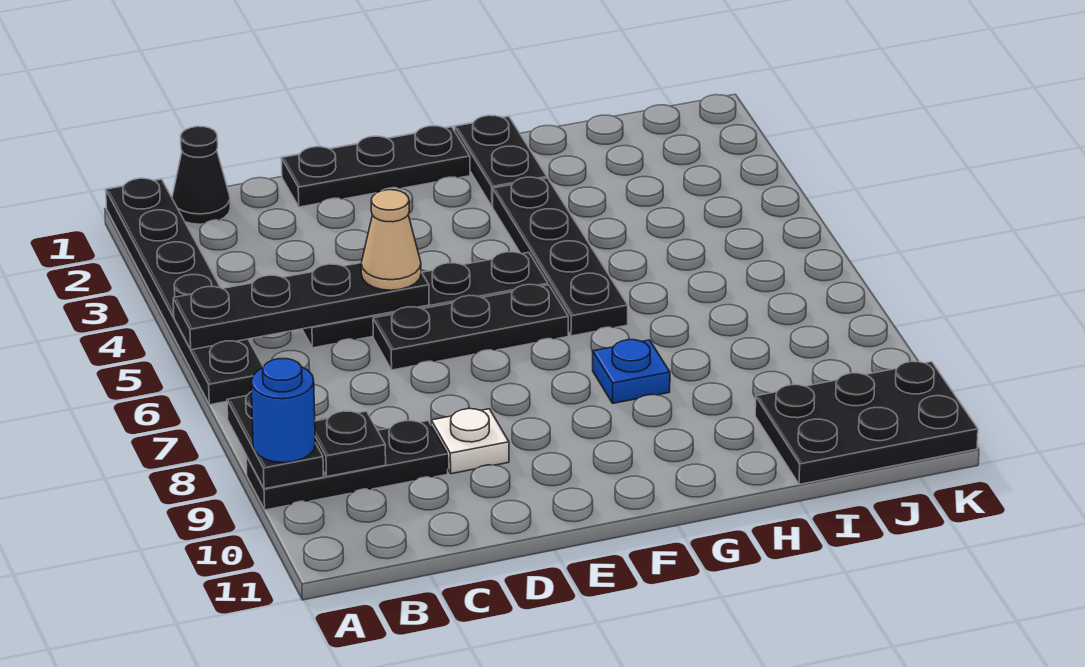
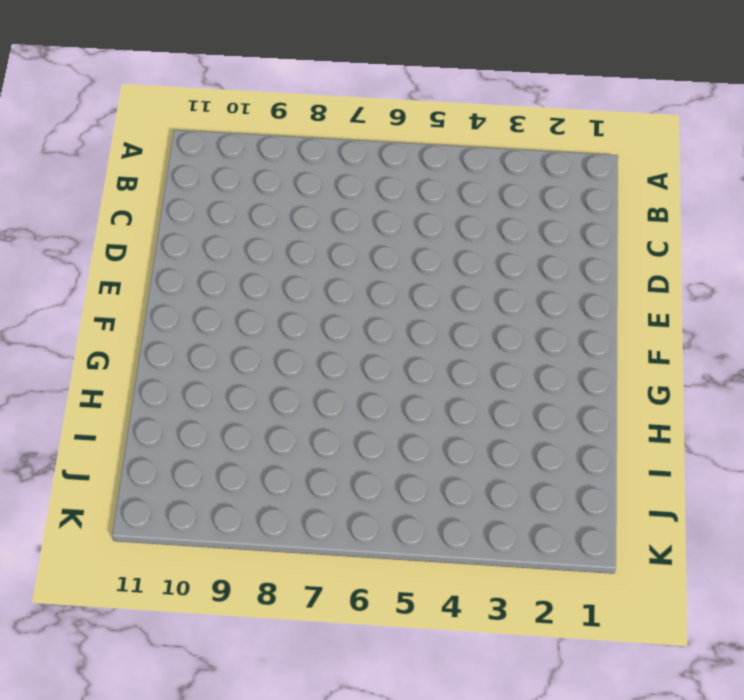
none -> black 1x6 plate [106,178,263,405]
none -> black 1x3 plate [246,421,448,510]
none -> black 1x1 cone [172,126,230,224]

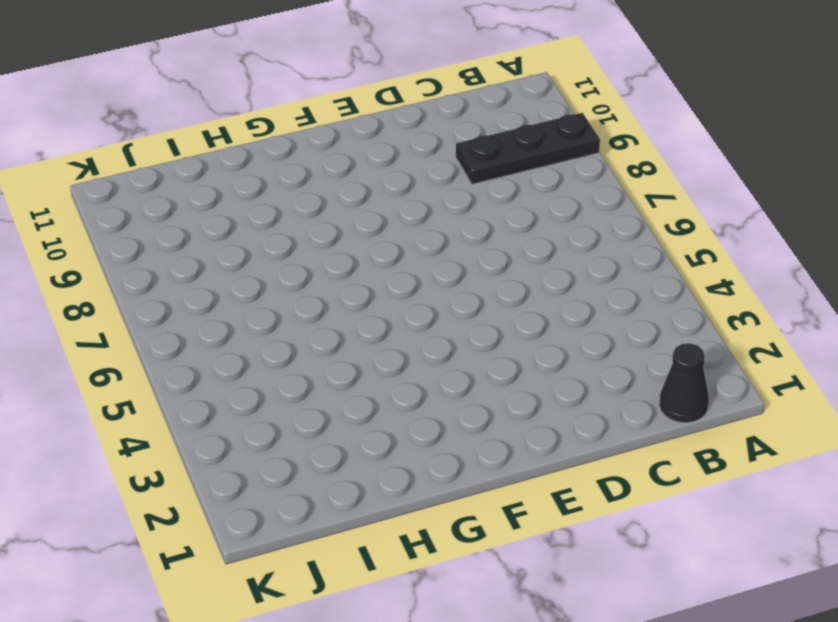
none -> black 1x6 plate [106,178,263,405]
none -> black 1x4 plate [302,252,548,348]
none -> black 1x3 plate [281,126,470,207]

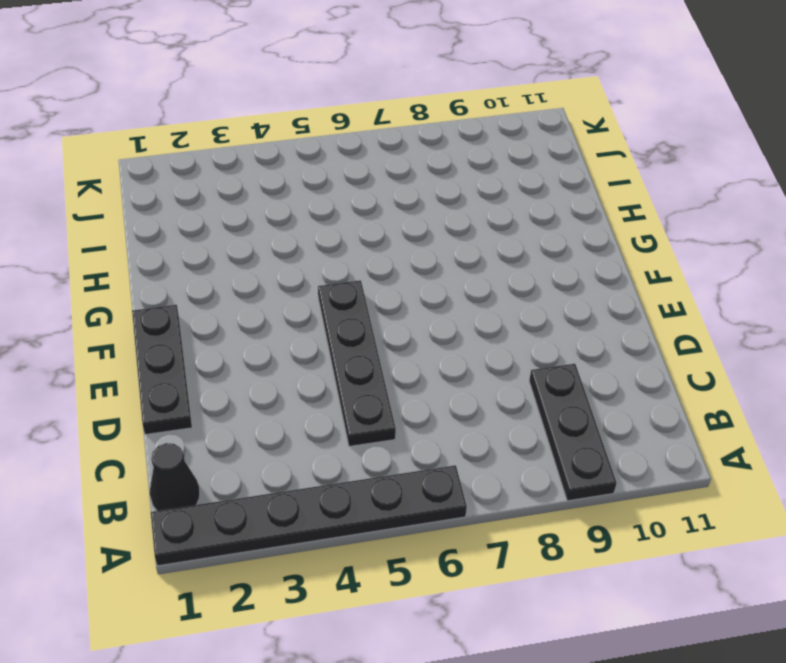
none -> black 1x3 plate [373,284,568,370]
none -> white 1x1 plate [431,409,509,474]
none -> black 1x2 plate [455,115,547,206]

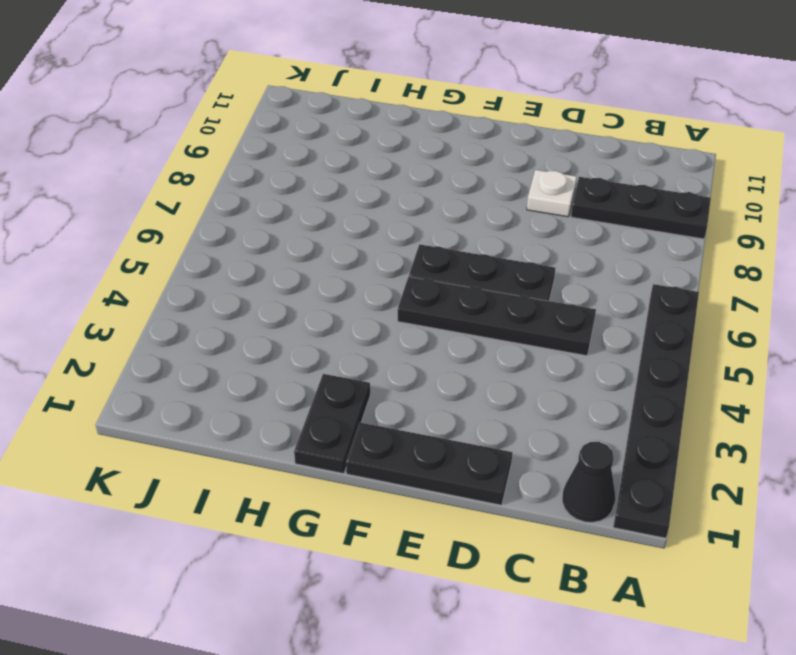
none -> black 1x4 plate [493,177,628,336]
none -> blue 1x1 plate [593,340,670,403]
none -> black 2x3 plate [755,361,978,484]

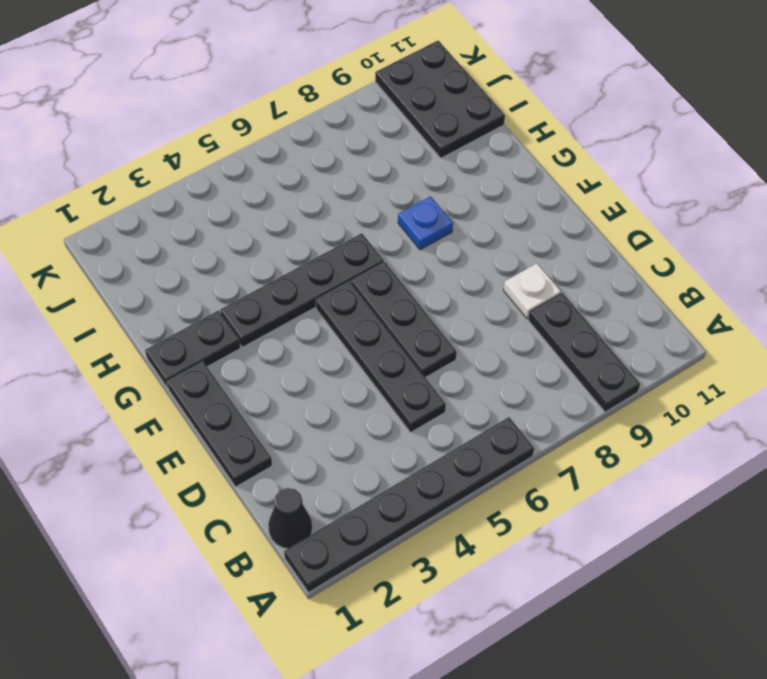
none -> black 1x4 plate [173,263,429,350]
none -> black 1x2 plate [227,392,324,489]
none -> black 1x1 plate [315,411,386,477]

